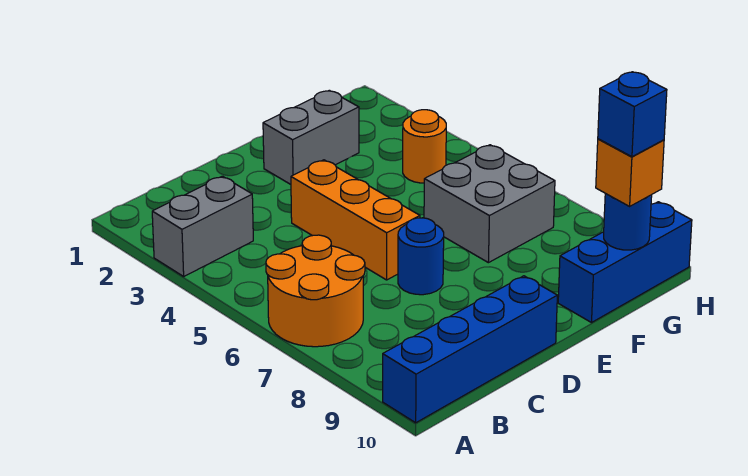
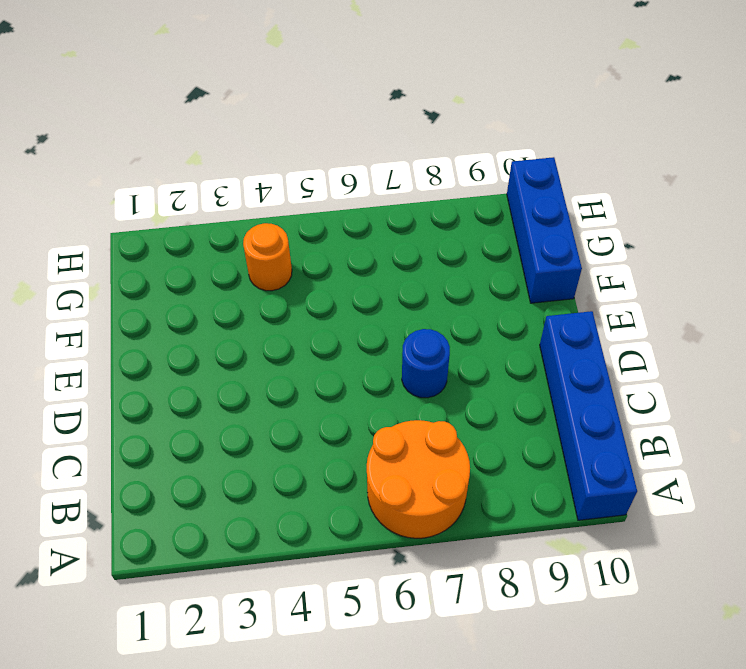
none -> grey 1x2 brick [152,176,253,276]
none -> orange 1x3 brick [291,160,420,280]
none -> grey 1x2 brick [263,90,359,184]

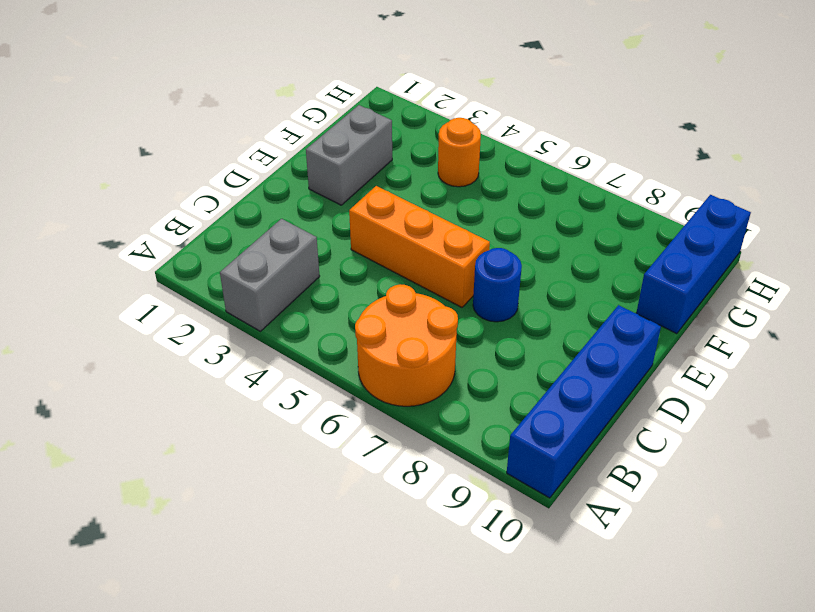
none -> grey 2x2 brick [424,145,555,263]
none -> blue 1x1 round brick [604,194,652,250]
none -> orange 1x1 brick [596,139,664,206]

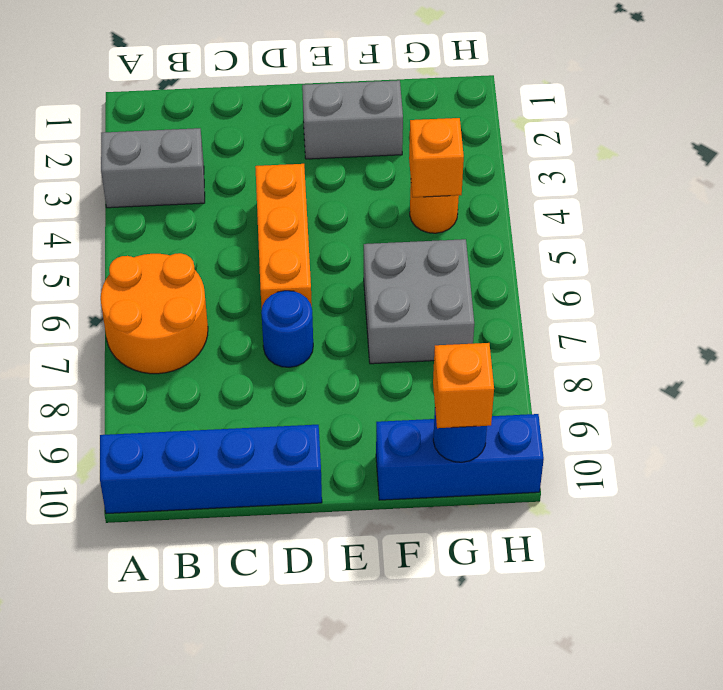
orange 1x1 brick [409,118,464,197] -> none
none -> blue 1x1 brick [598,72,667,157]

